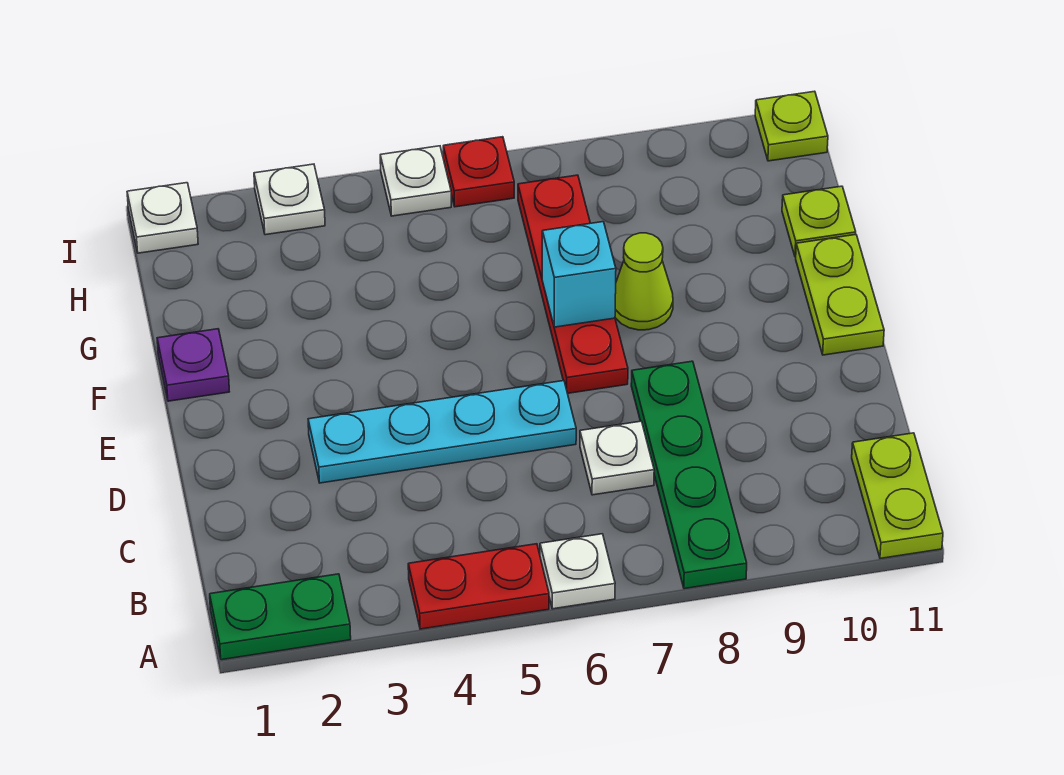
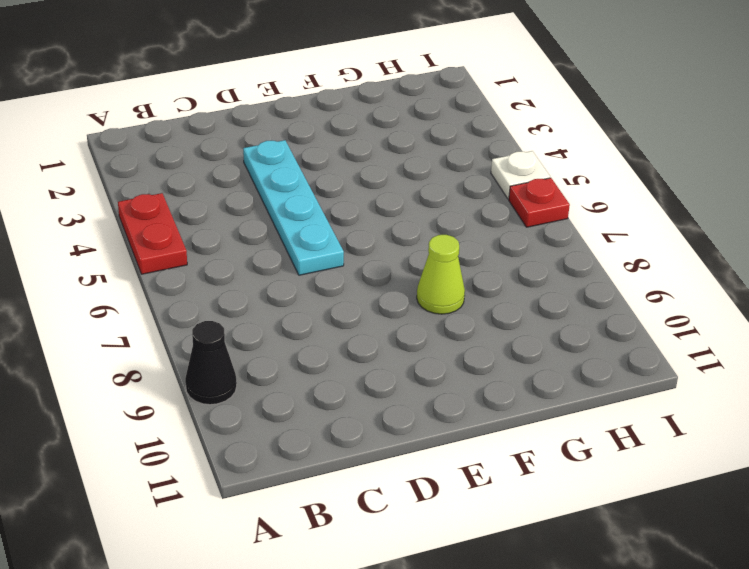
black 1x1 cone [185,321,237,405] -> none
none -> green 1x2 plate [210,574,351,660]
none -> white 1x1 plate [540,534,615,609]
none -> green 1x4 plate [631,361,747,589]

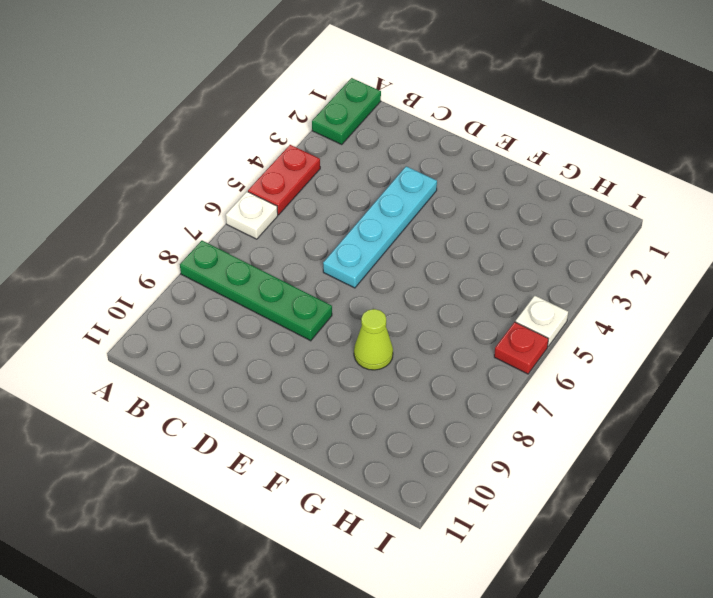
none -> lime 1x2 plate [852,433,943,558]
none -> white 1x1 plate [580,421,654,495]
none -> red 1x4 plate [518,175,628,393]

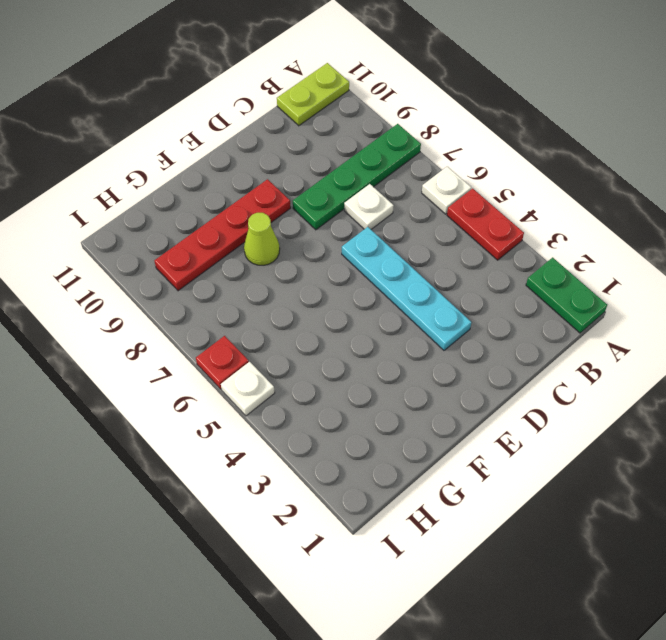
red 1x4 plate [154,179,291,291] -> red 1x4 plate moved to [518,175,628,393]
none -> lime 1x2 plate [796,235,884,355]
none -> purple 1x1 plate [157,329,229,401]
none -> lime 1x1 plate [782,186,856,257]

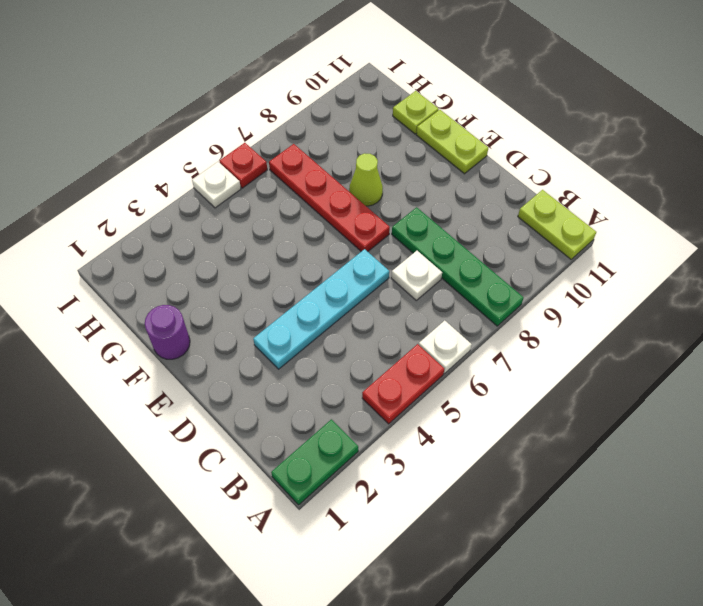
purple 1x1 round brick [145,305,190,359] -> purple 1x1 plate [157,329,229,401]
none -> white 1x1 plate [127,183,198,253]
none -> white 1x1 plate [254,164,325,235]
none -> lime 1x1 plate [755,91,828,161]

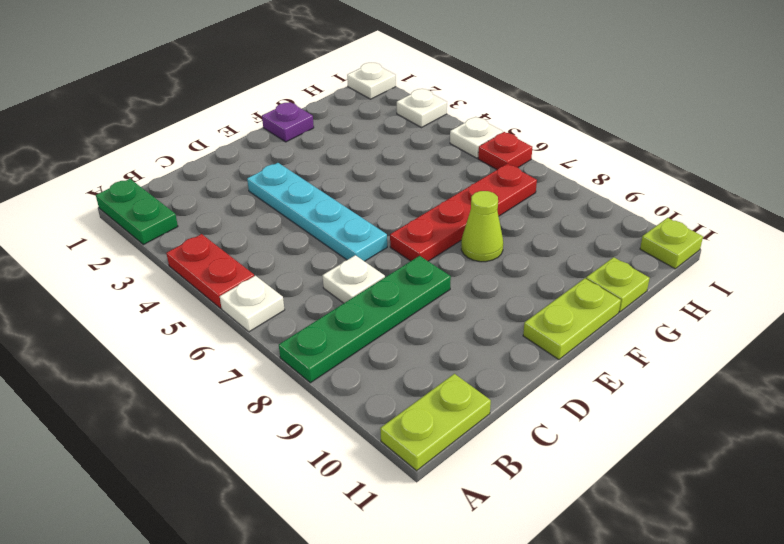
none -> cyan 1x1 brick [542,222,616,327]

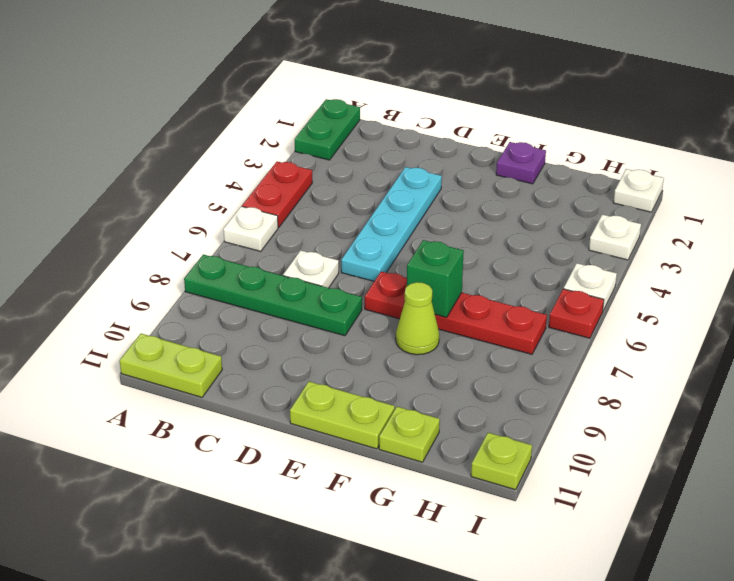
green 1x1 brick [407,240,464,317] -> cyan 1x1 brick [542,222,616,327]

